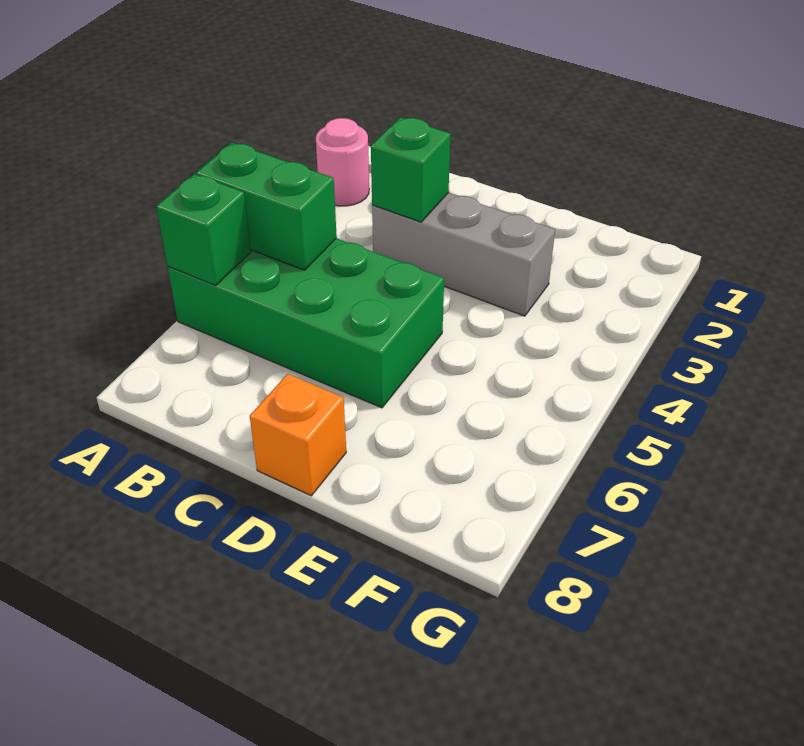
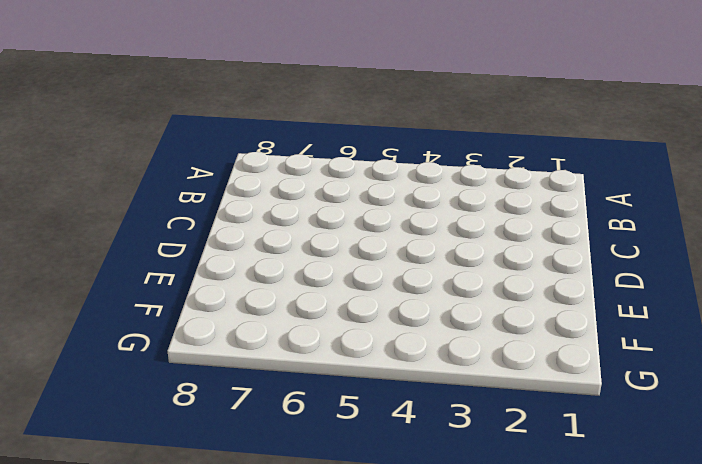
none -> pink 1x1 round brick [316,118,369,206]
none -> green 2x4 brick [168,238,444,408]

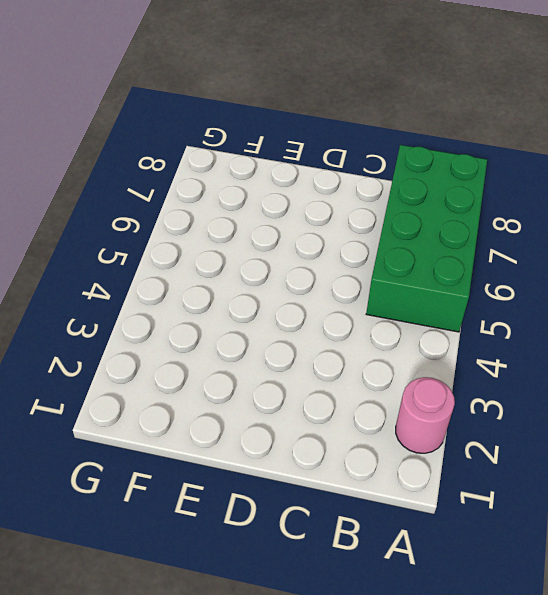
green 2x4 brick [366,145,487,332] -> green 2x4 brick turned to [168,238,444,408]
none -> grey 1x3 brick [372,193,555,316]
none -> orange 1x1 brick [250,374,346,496]

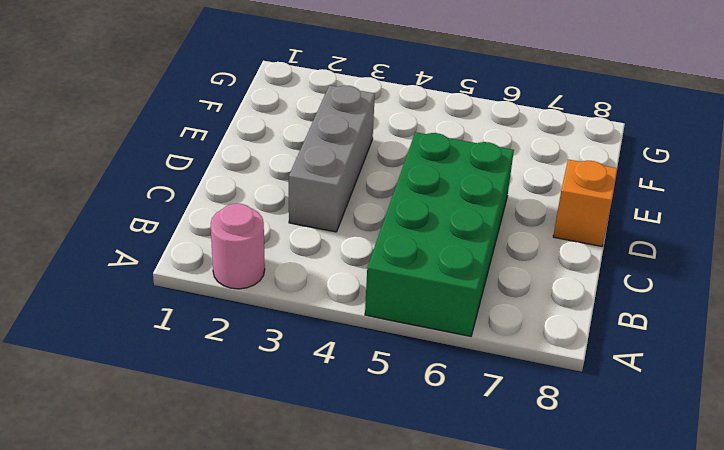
none -> green 1x2 brick [196,143,337,270]
none -> green 1x1 brick [156,174,251,285]

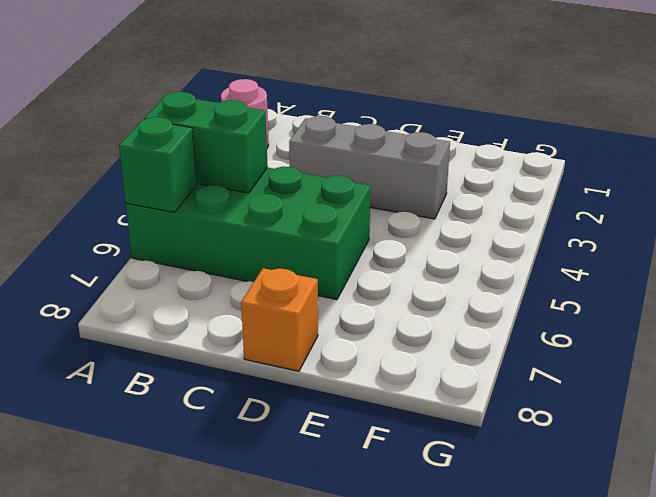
none -> green 1x1 brick [371,117,451,222]

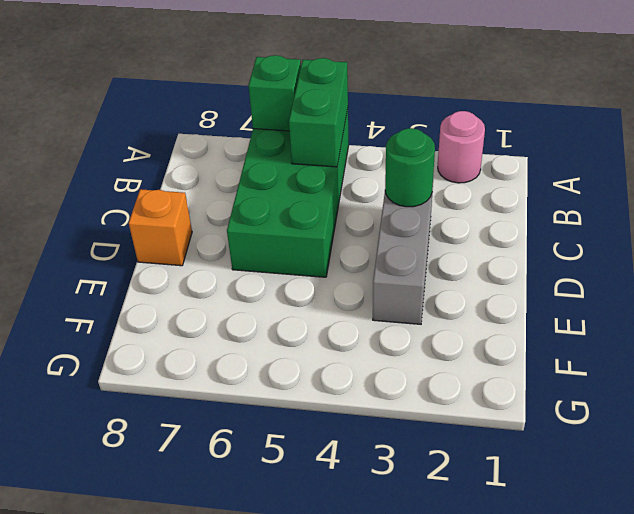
green 1x1 round brick [385,128,435,207] -> green 1x1 brick [371,117,451,222]

